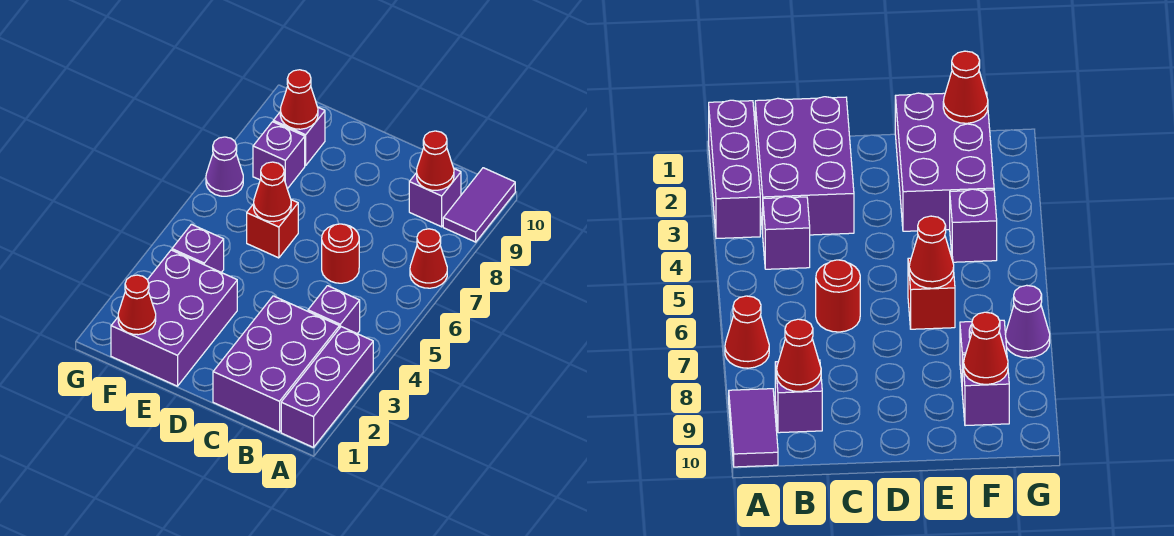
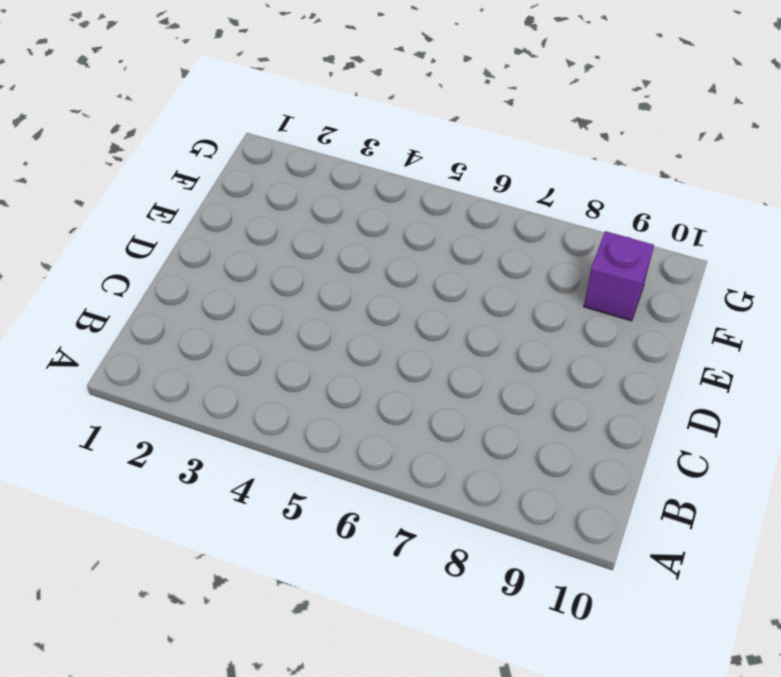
none -> purple 1x3 brick [281,327,373,447]
none -> red 1x1 cone [410,229,447,288]
none -> purple 1x2 tile [443,168,515,242]

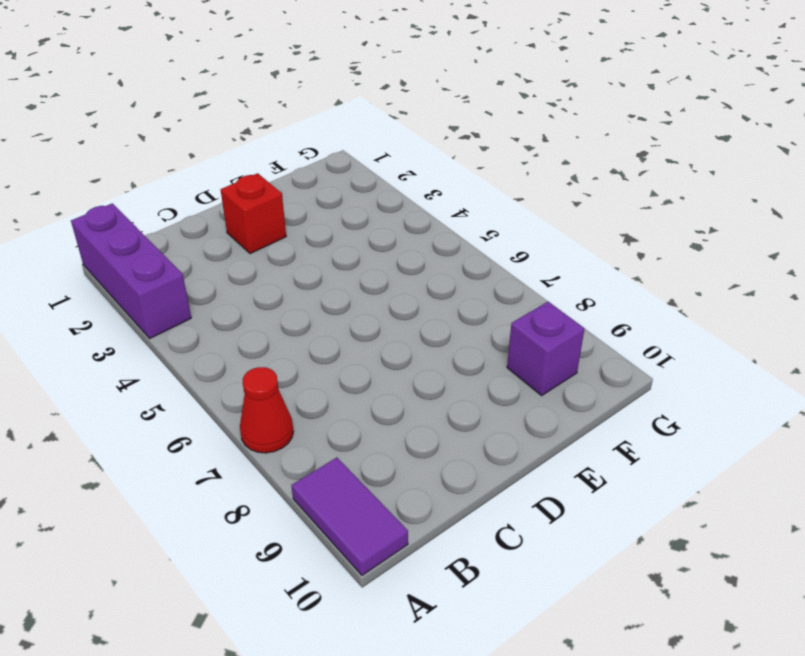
red 1x1 brick [221,173,286,254] -> red 1x1 brick moved to [247,200,298,258]
none -> purple 2x3 brick [213,296,339,432]
none -> purple 1x1 brick [308,286,360,334]
none -> purple 1x1 brick [409,169,461,227]

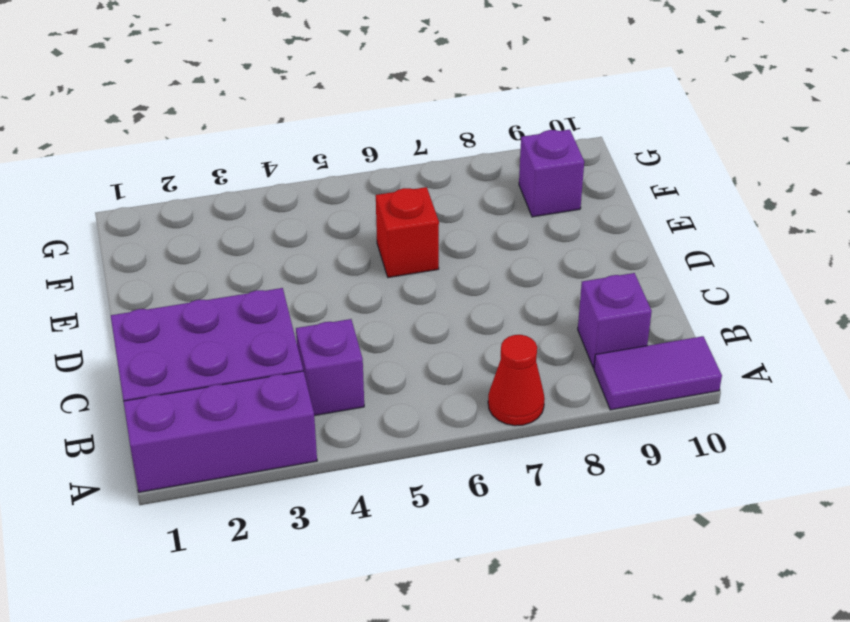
none -> red 1x1 round brick [322,224,359,283]
none -> purple 2x3 brick [111,250,237,386]
none -> purple 1x1 brick [172,224,224,272]

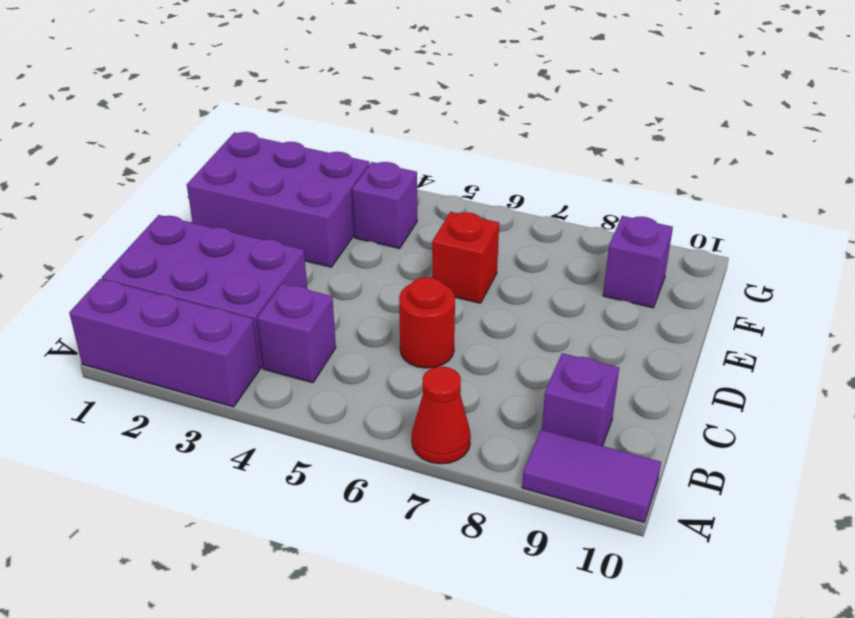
none -> purple 1x1 brick [253,122,305,189]
none -> purple 1x1 cone [206,137,243,196]
none -> red 1x1 cone [417,131,454,190]

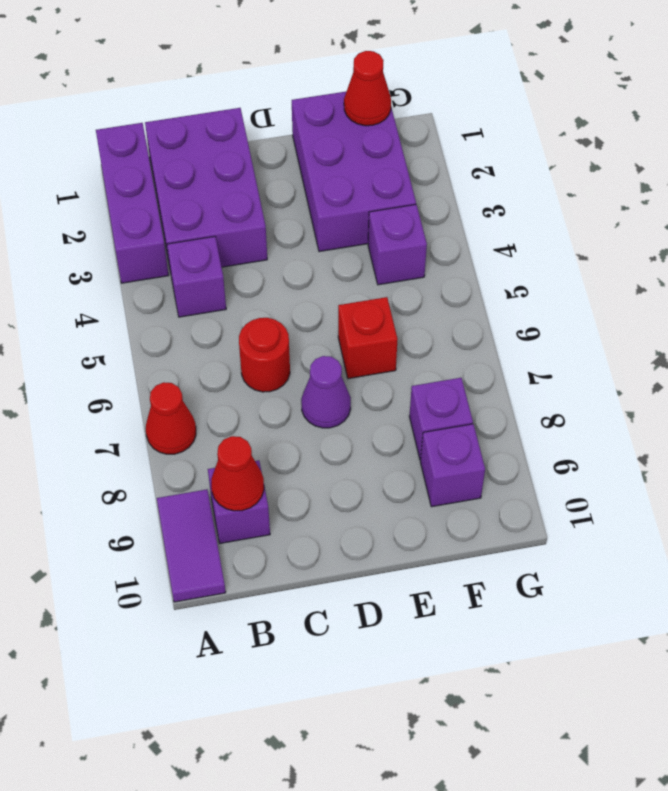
purple 1x1 cone [301,356,351,428] -> purple 1x1 cone moved to [206,137,243,196]
none -> red 1x1 cone [254,162,291,222]
none -> red 1x1 cone [280,70,318,129]

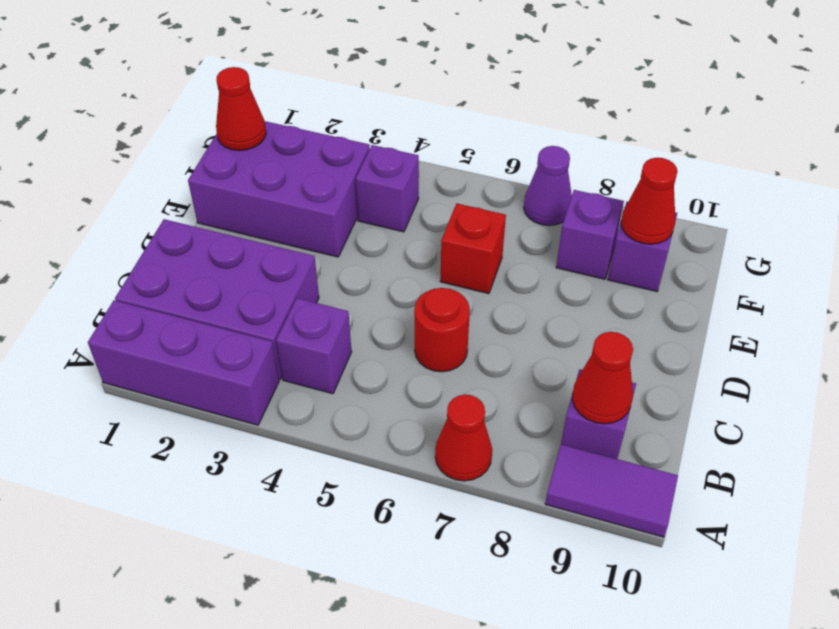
none -> red 1x1 cone [254,162,291,222]

